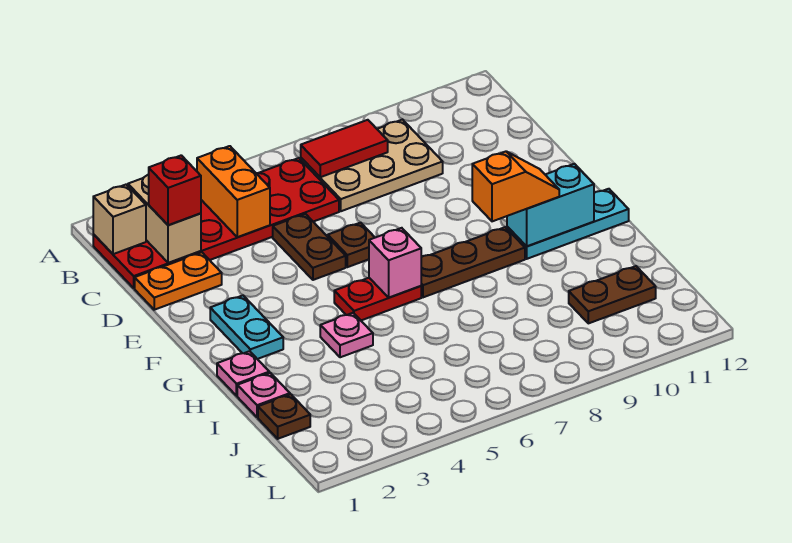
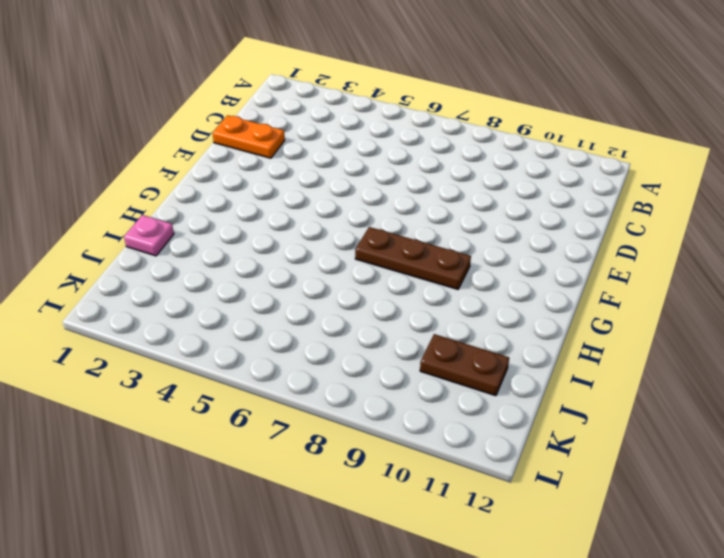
none -> red 2x6 plate [93,158,339,288]
none -> tan 2x3 plate [301,119,443,211]
none -> brown 1x2 plate [273,214,346,280]

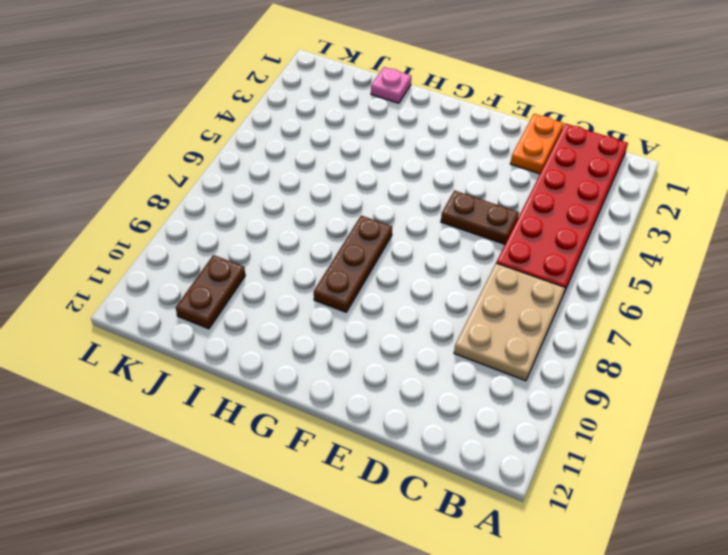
none -> brown 1x1 plate [328,223,375,267]
none -> cyan 1x2 plate [210,295,283,359]
none -> red 1x2 plate [334,278,421,320]

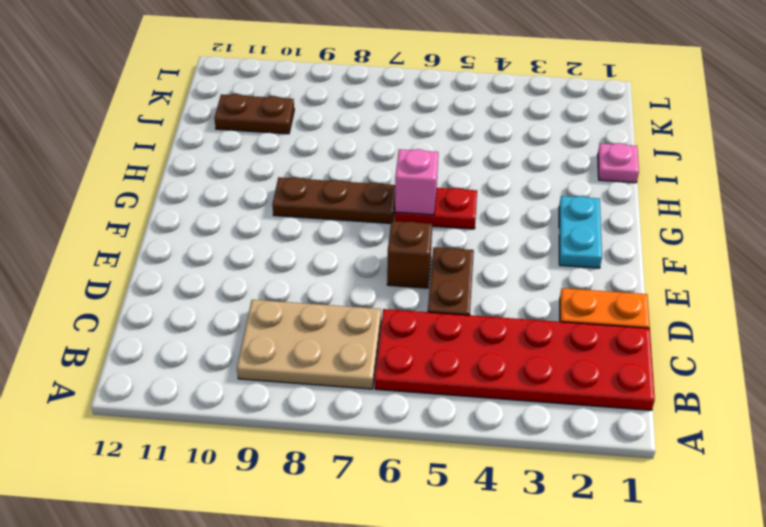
brown 1x1 brick [387,221,432,288] -> brown 1x1 plate [328,223,375,267]
none -> cyan 1x3 plate [507,189,629,259]
none -> pink 1x1 plate [217,351,269,396]
none -> pink 1x1 plate [320,313,373,357]

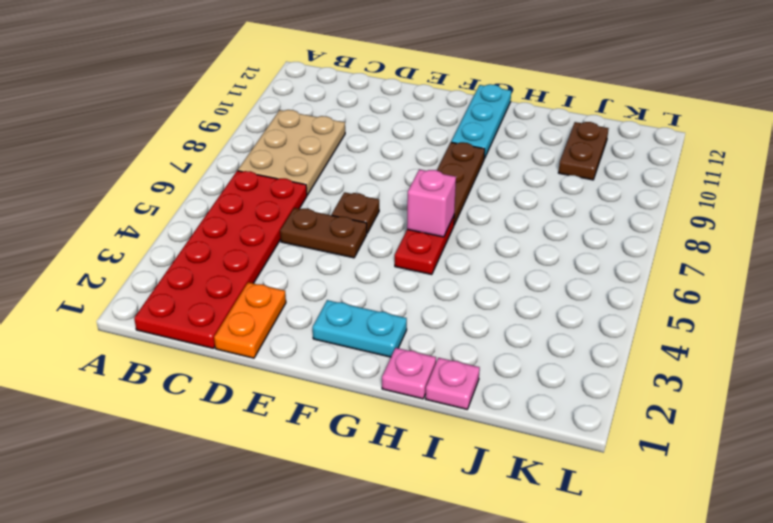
none -> pink 1x1 plate [320,313,373,357]
none -> brown 1x1 plate [258,394,310,439]
none -> tan 1x1 brick [93,185,146,254]

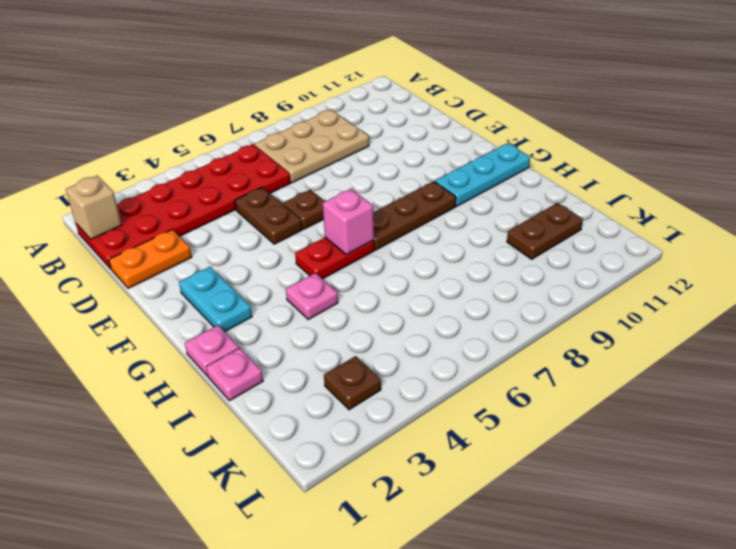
brown 1x1 plate [324,356,381,410] -> brown 1x1 plate moved to [258,394,310,439]
none -> tan 1x2 brick [128,175,201,263]
none -> orange 1x2 brick [197,146,270,237]
none -> red 1x2 tile [301,120,388,177]

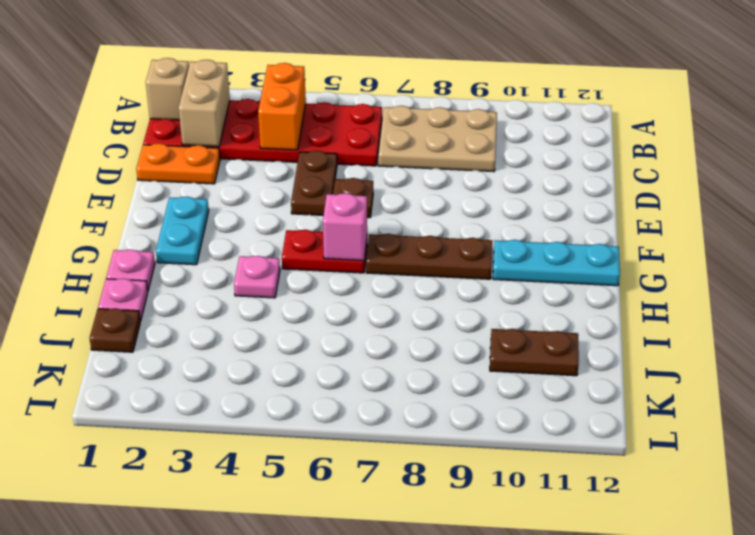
none -> red 1x2 tile [301,120,388,177]
none -> cyan 1x2 brick [507,164,594,246]
none -> red 1x1 brick [149,155,201,225]

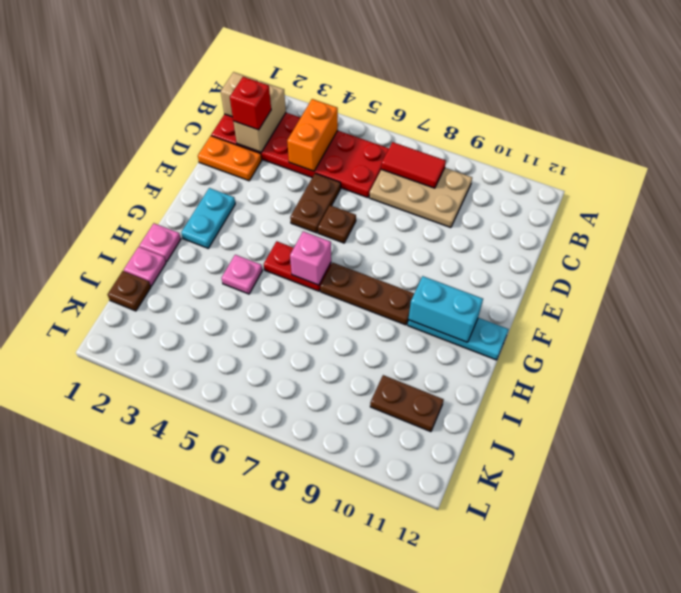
none -> orange 1x2 slope [472,152,559,221]

